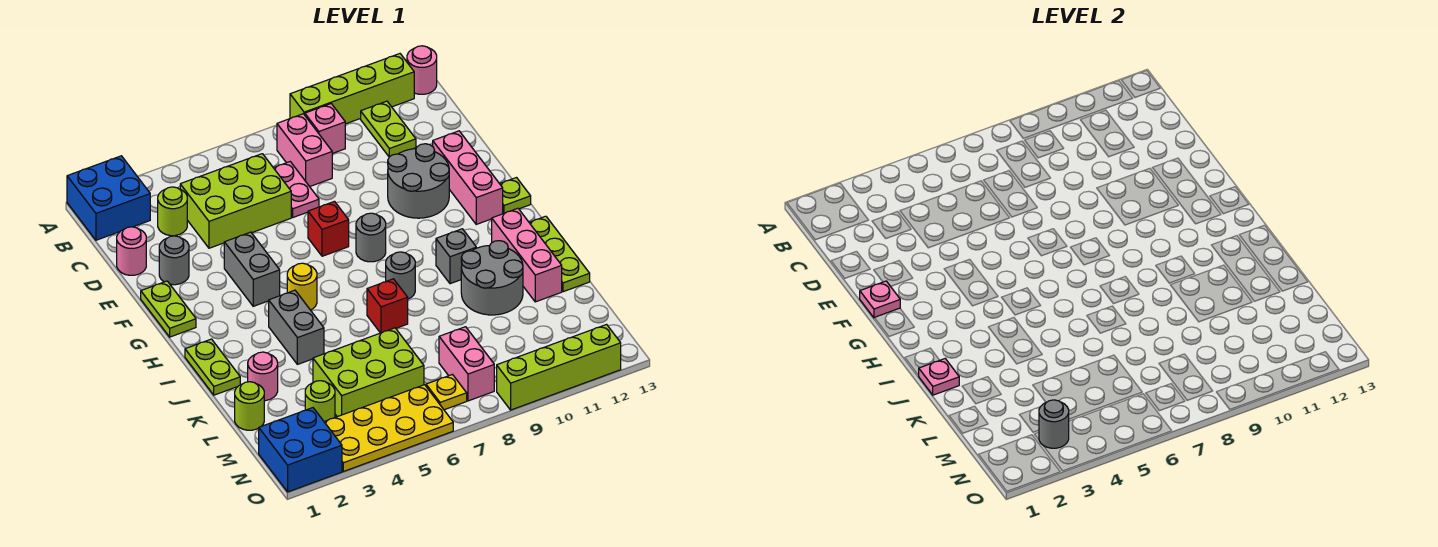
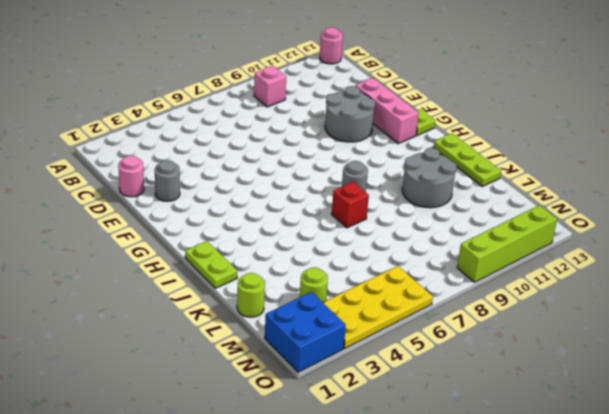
none -> blue 2x2 brick [67,156,150,240]
none -> lime 1x4 brick [290,54,414,124]
none -> pink 1x2 brick [277,114,332,187]
none -> lime 1x2 plate [361,101,416,157]

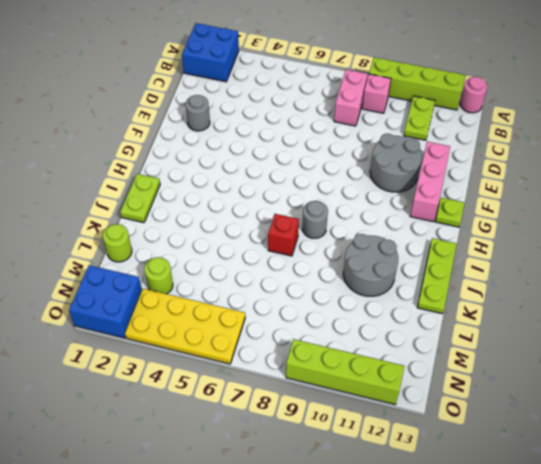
none -> lime 1x1 round brick [158,187,187,236]
none -> lime 2x3 brick [180,154,291,248]
none -> pink 1x2 plate [274,162,319,217]
none -> pink 1x1 round brick [117,227,146,275]

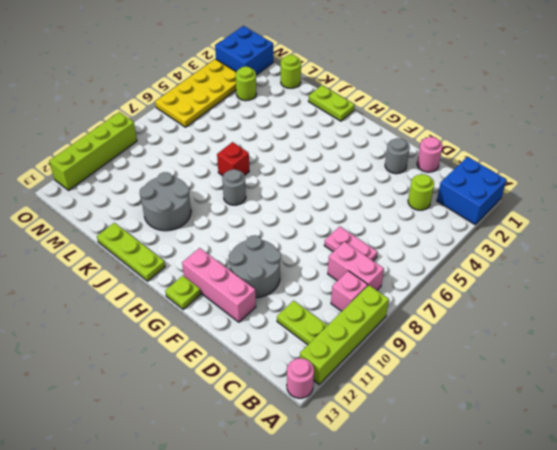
none -> lime 2x3 brick [180,154,291,248]
none -> lime 1x2 plate [141,281,196,337]
none -> grey 1x2 brick [224,232,280,306]
none -> red 1x1 brick [308,201,349,256]

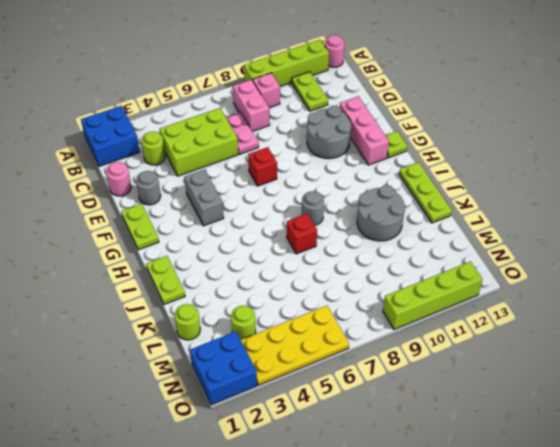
none -> grey 1x1 round brick [356,213,386,262]
none -> yellow 1x1 round brick [287,263,317,310]
none -> grey 1x2 brick [269,290,324,364]
none -> grey 1x1 brick [436,229,476,284]

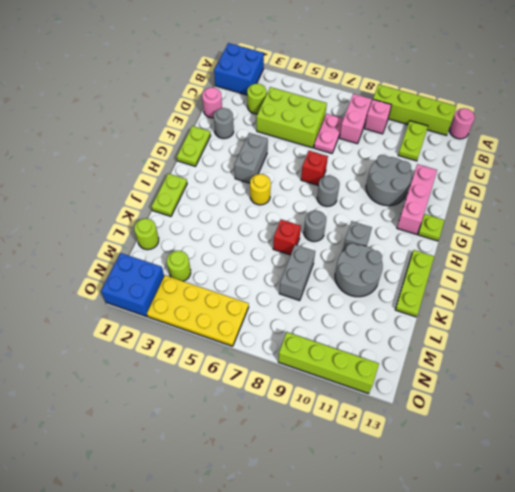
grey 1x2 brick [279,245,315,301] -> grey 1x2 brick moved to [269,290,324,364]
none -> pink 1x3 brick [492,208,562,302]
none -> pink 1x1 round brick [248,352,278,401]
none -> lime 2x3 brick [313,328,424,417]
none -> pink 1x2 brick [439,327,494,401]

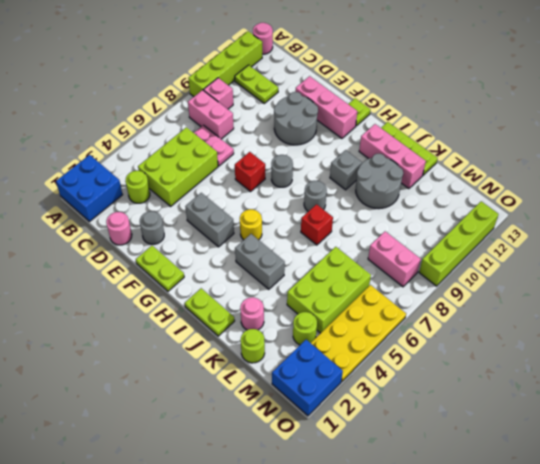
none -> yellow 1x1 plate [426,375,467,410]
none -> pink 1x1 plate [860,281,900,318]
none -> pink 1x1 plate [918,359,959,395]
none -> grey 1x1 round brick [1039,400,1069,448]

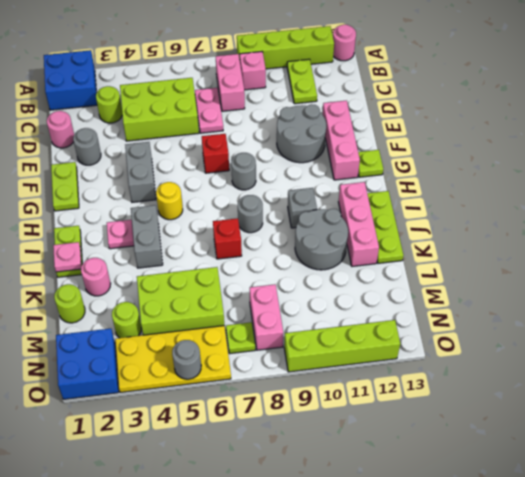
pink 1x1 plate [107,220,134,249] -> pink 1x1 plate moved to [860,281,900,318]
lime 1x1 plate [226,322,255,354] -> yellow 1x1 plate [426,375,467,410]
grey 1x1 round brick [172,340,201,379] -> grey 1x1 round brick moved to [1039,400,1069,448]

